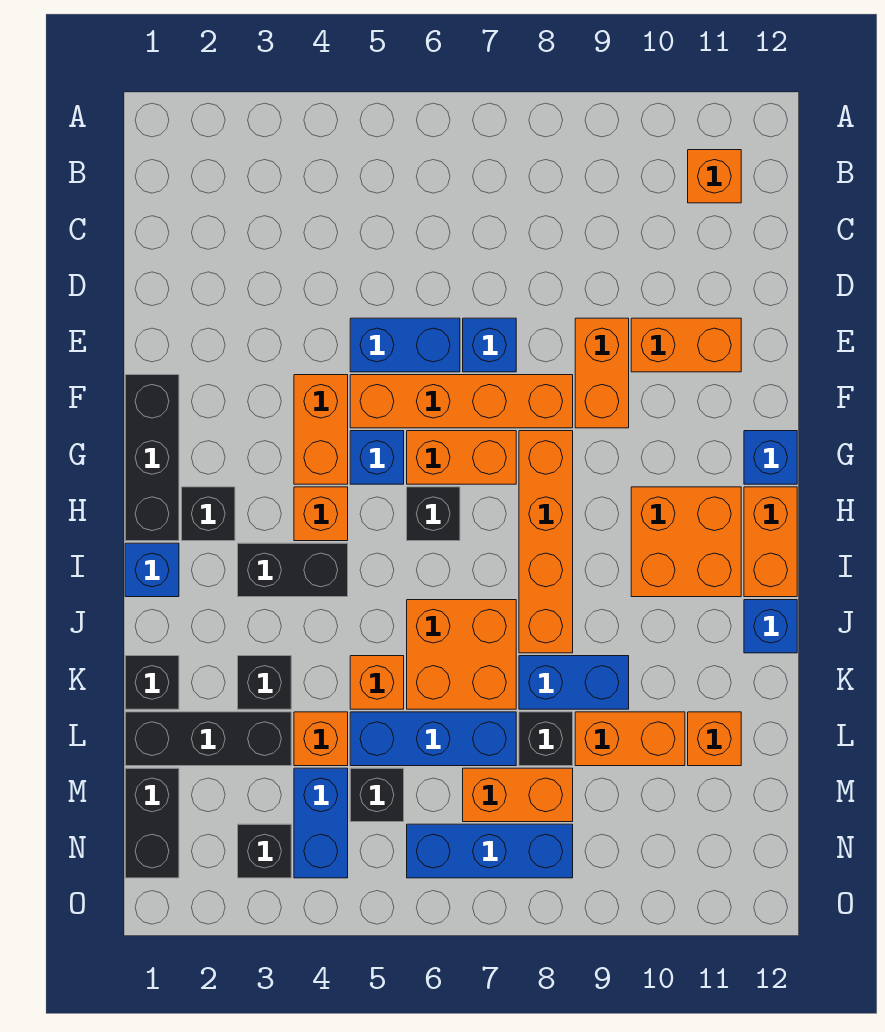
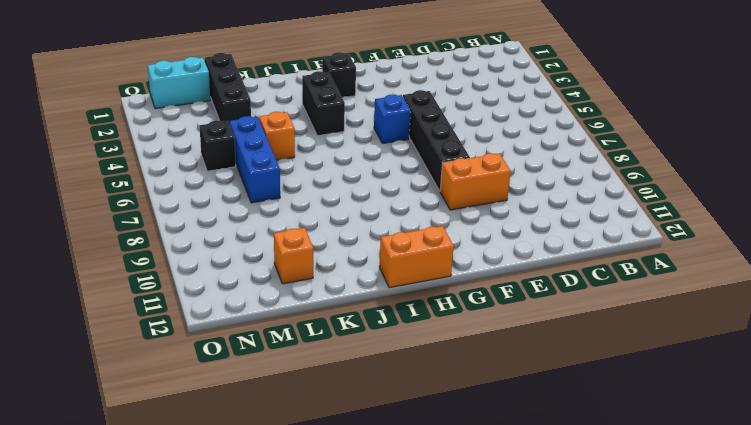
black 1x4 brick [403,90,470,191] -> orange 1x4 brick [350,375,573,428]
cyan 1x2 brick [148,57,210,109] -> black 1x2 brick [125,768,179,878]
none -> orange 1x1 brick [688,150,741,203]
none -> blue 1x2 brick [350,318,460,372]
none -> blue 1x1 brick [463,318,516,372]
none -> orange 1x2 brick [631,318,741,372]

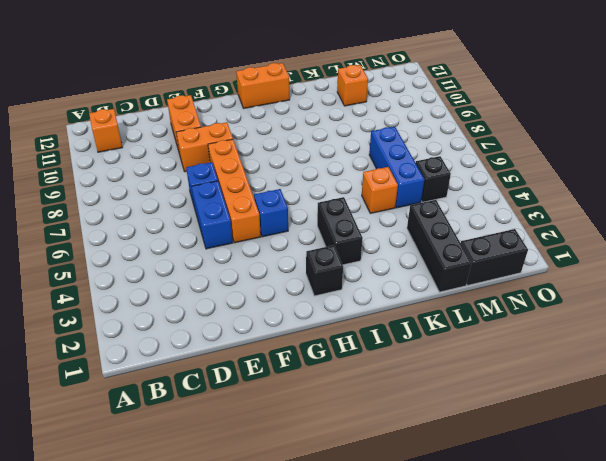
none -> black 1x3 brick [125,375,179,541]
none -> orange 1x2 brick [294,375,348,484]
none -> orange 1x2 brick [407,431,516,484]
none -> orange 1x4 brick [519,431,573,653]

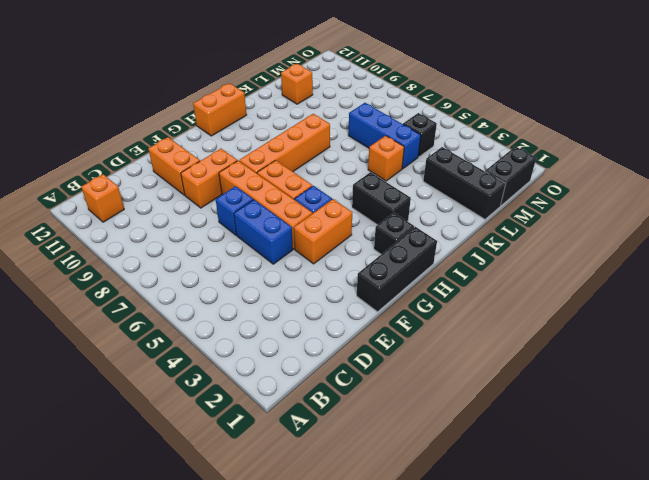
none -> blue 1x1 brick [744,431,797,484]
none -> orange 1x1 brick [294,487,348,541]
none -> black 1x1 brick [407,487,460,541]
none -> orange 2x2 brick [631,487,741,597]

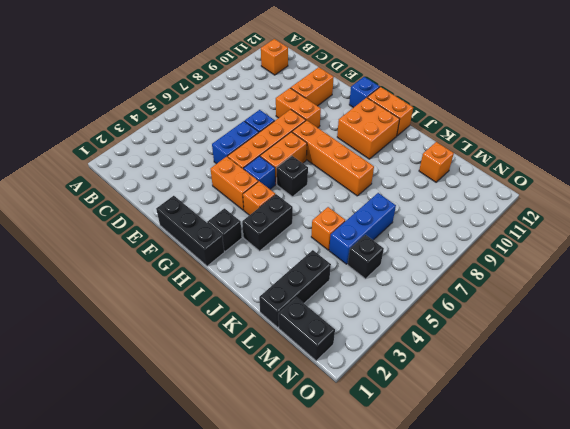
none -> blue 1x1 brick [125,543,179,597]
none -> orange 2x2 brick [407,600,516,709]
none -> blue 1x1 brick [744,600,797,653]
none -> black 1x1 brick [125,656,179,709]

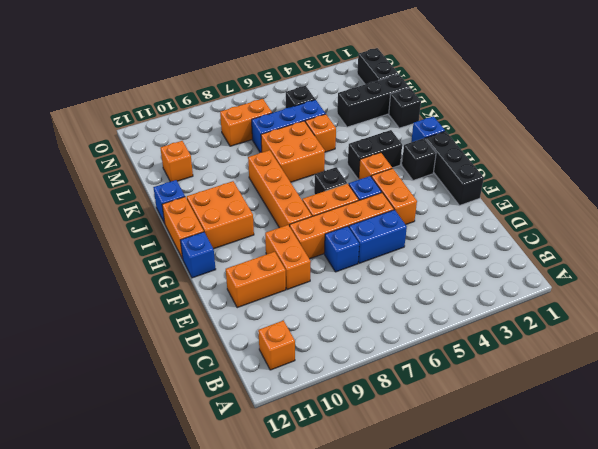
none -> black 1x1 brick [238,656,291,709]
none -> blue 1x2 brick [519,656,629,709]
none -> orange 1x1 brick [294,712,348,766]
none -> black 1x1 brick [519,712,573,766]

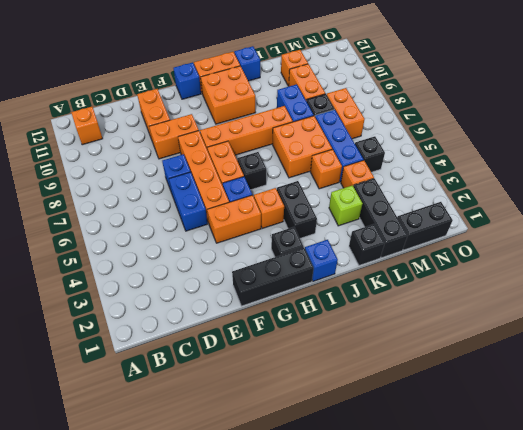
lime 1x1 brick [329,185,363,226] -> black 1x1 brick [238,656,291,709]
none -> blue 1x2 brick [294,768,348,878]
none -> black 1x1 brick [238,824,291,878]
none -> blue 1x3 brick [407,824,573,878]

